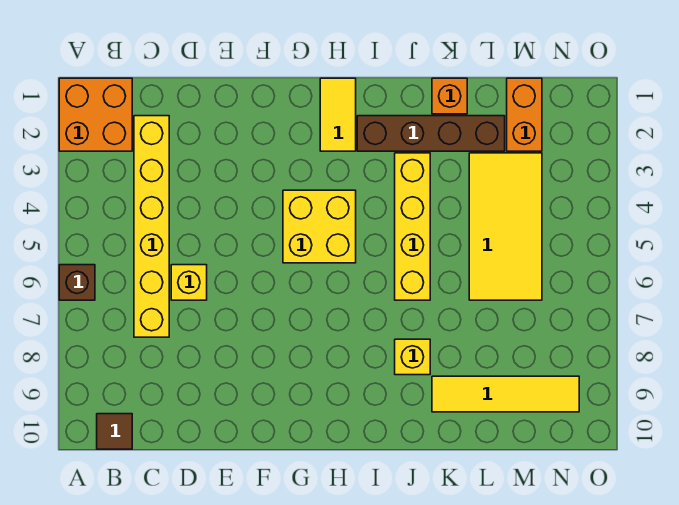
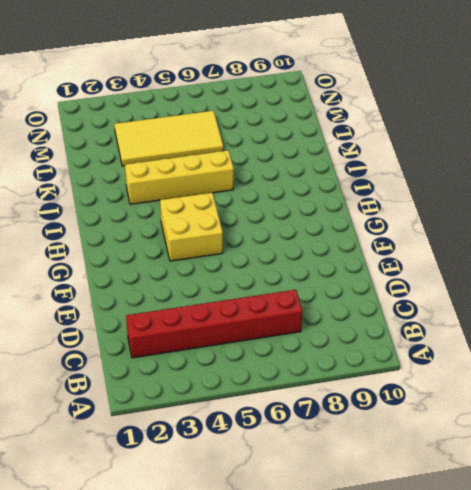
red 1x6 brick [126,290,302,358] -> yellow 1x6 brick [134,116,169,337]
none -> orange 2x2 brick [59,78,132,151]
none -> brown 1x1 brick [59,265,95,300]
none -> brown 1x1 tile [97,414,132,449]

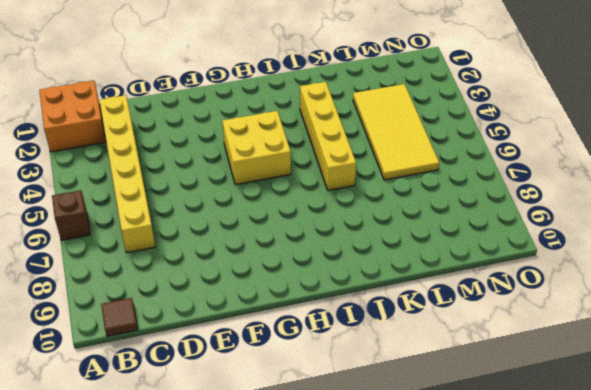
none -> yellow 1x1 brick [171,265,207,300]
none -> yellow 1x2 tile [320,78,356,151]
none -> brown 1x4 brick [357,116,505,151]

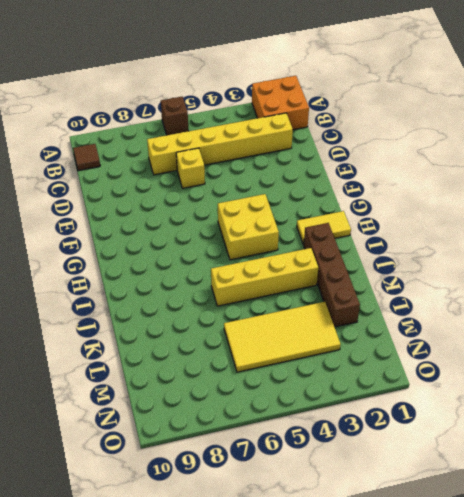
none -> yellow 1x1 brick [395,339,430,375]
none -> orange 1x1 brick [432,78,467,114]
none -> yellow 1x4 tile [432,376,579,412]

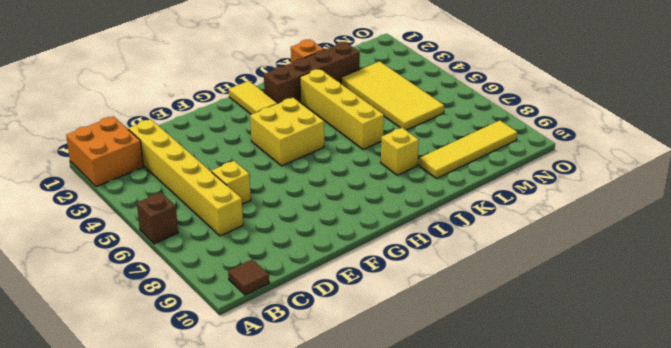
none -> orange 1x2 brick [507,78,542,151]

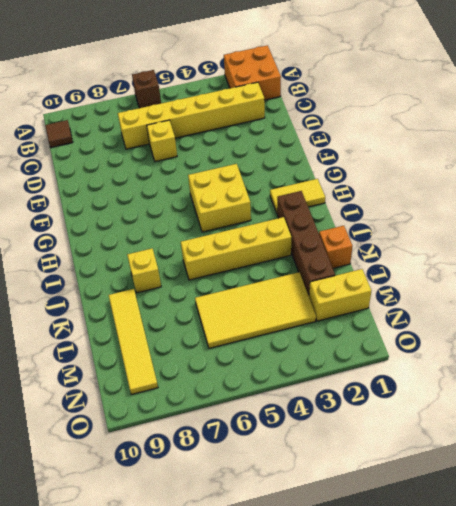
yellow 1x2 brick [309,269,371,321] -> orange 1x2 brick [507,78,542,151]

